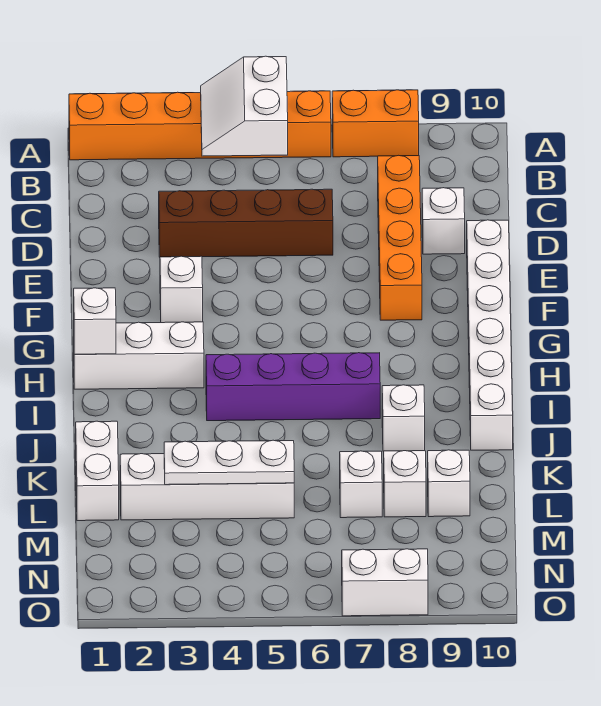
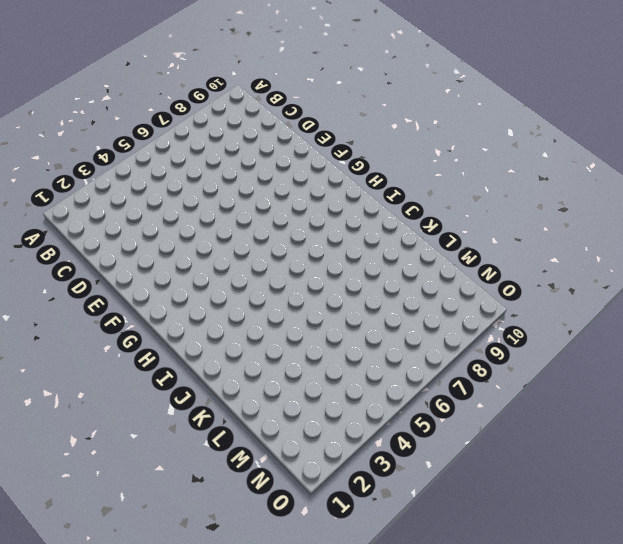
none -> orange 1x6 brick [69,91,331,160]
none -> orange 1x2 brick [332,90,419,157]
none -> orange 1x4 brick [378,155,422,320]

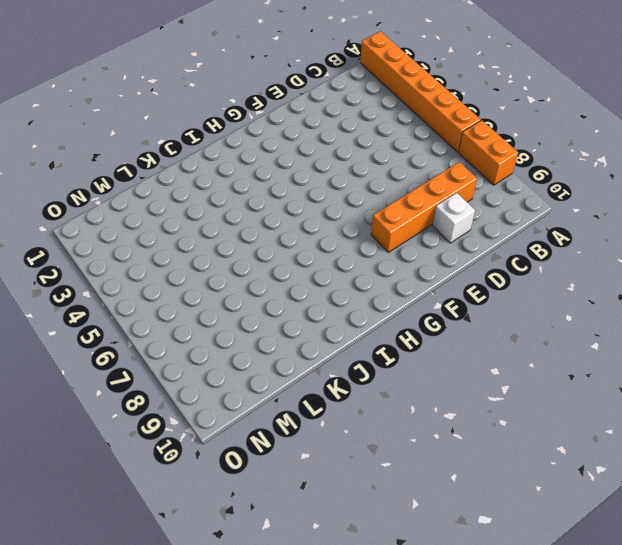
none -> brown 1x4 brick [159,189,333,257]
none -> white 1x6 brick [467,220,513,450]
none -> white 1x1 brick [160,256,203,323]

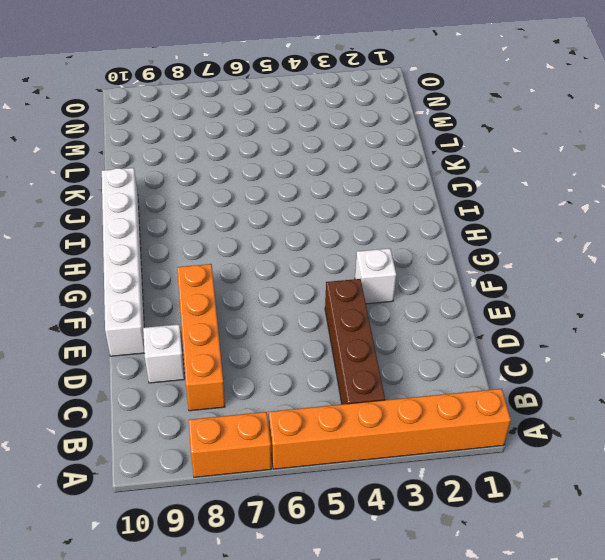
brown 1x4 brick [325,279,385,404] -> brown 1x4 brick turned to [159,189,333,257]
none -> white 1x3 brick [74,322,204,389]
none -> purple 1x4 brick [206,353,380,421]
none -> white 1x1 brick [382,385,425,451]

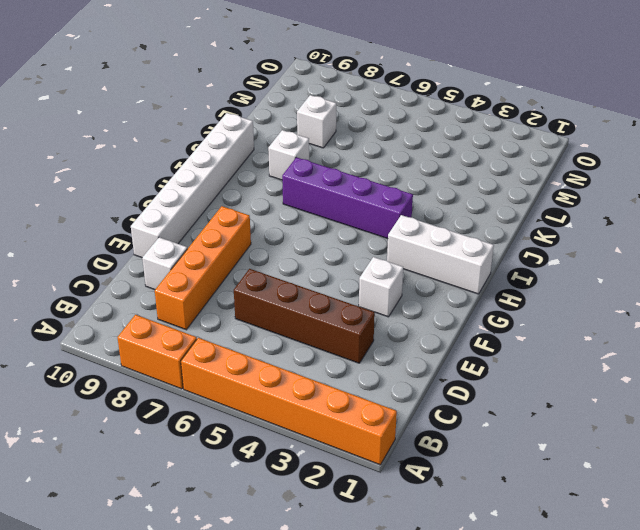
none -> white 1x2 brick [76,421,119,521]
none -> white 1x4 brick [120,454,294,520]
none -> white 1x1 brick [340,451,382,518]

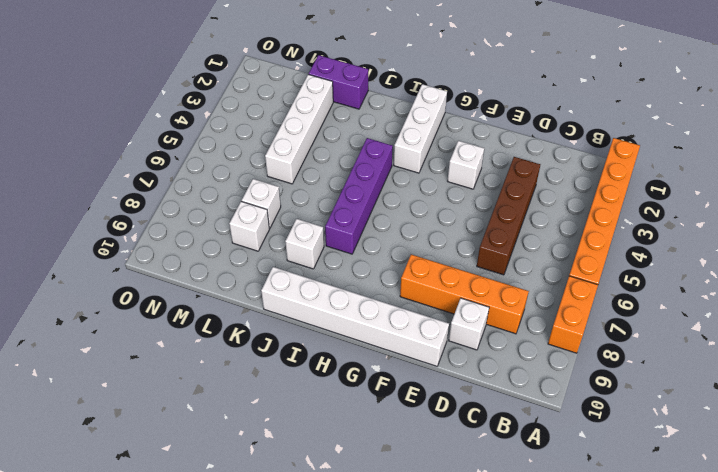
purple 1x2 brick [309,55,368,109] -> white 1x2 brick [76,421,119,521]
none -> white 1x1 brick [428,450,470,517]
none -> white 1x2 brick [342,549,428,616]
none -> white 2x2 slope [201,56,288,156]

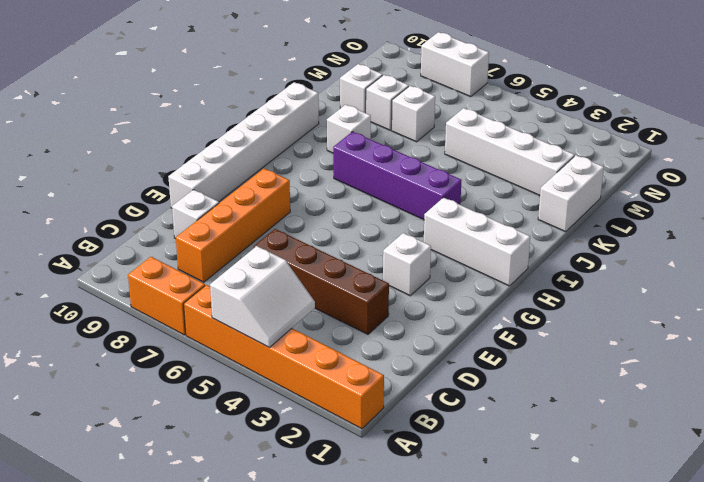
none -> white 1x1 brick [74,288,116,354]
none -> white 1x3 plate [164,440,294,485]

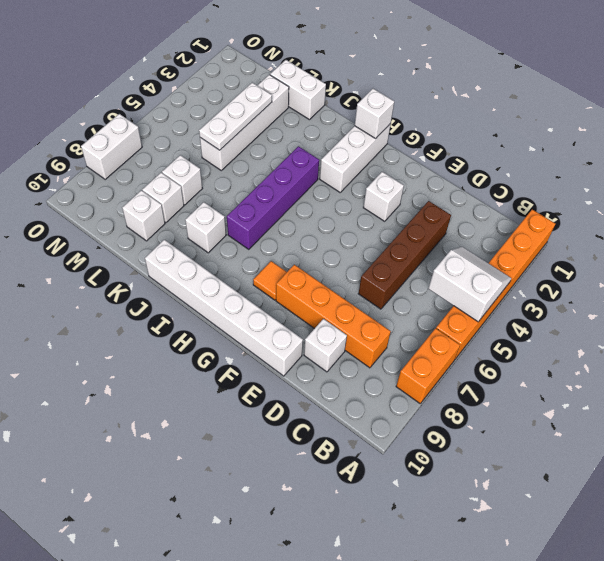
orange 1x1 tile [253,261,287,300] -> none

